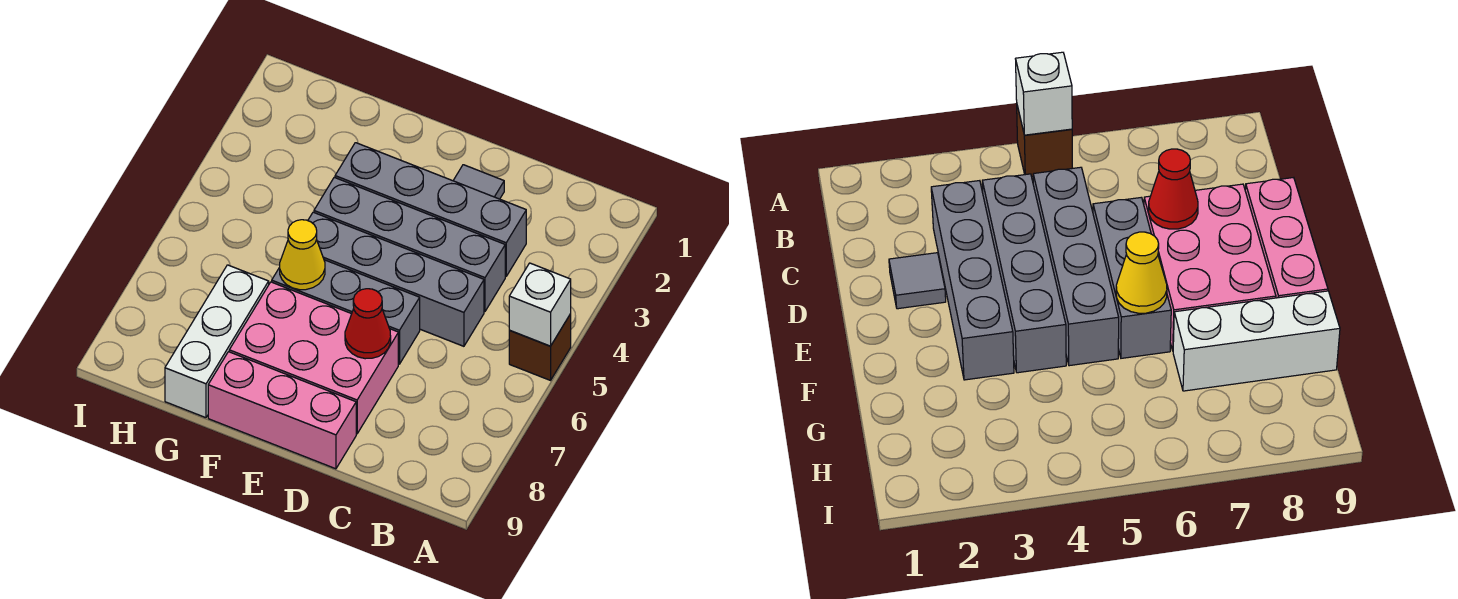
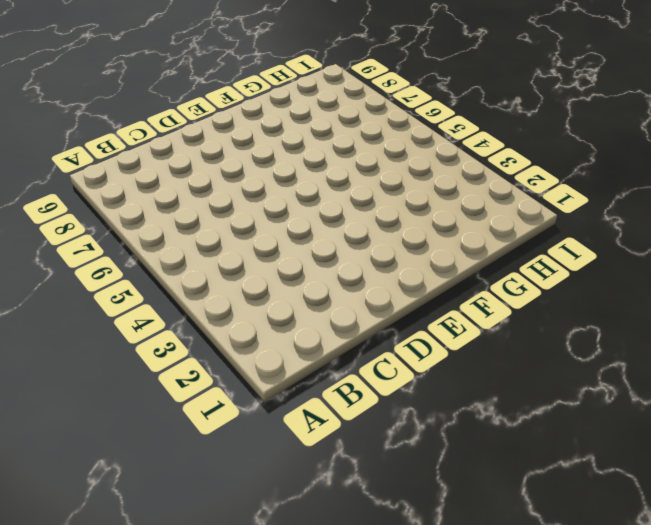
none -> brown 1x1 brick [509,314,571,380]
none -> grey 1x4 brick [335,143,526,277]
none -> grey 1x4 brick [314,177,505,311]

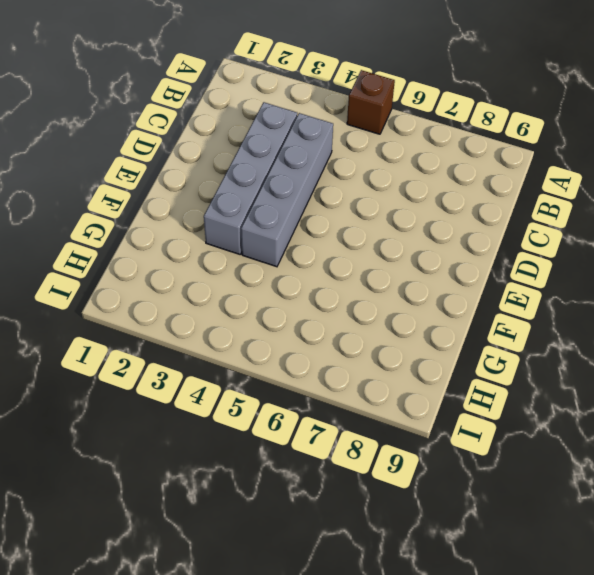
none -> grey 1x4 brick [308,212,484,346]
none -> grey 1x1 tile [453,165,504,199]
none -> grey 1x3 brick [272,260,420,364]

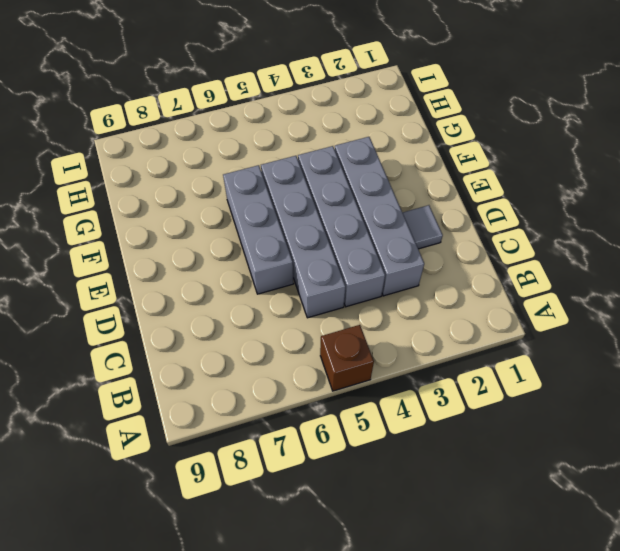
none -> pink 2x3 brick [229,282,398,434]
none -> pink 1x3 brick [208,352,356,469]
none -> white 1x3 brick [165,265,269,418]

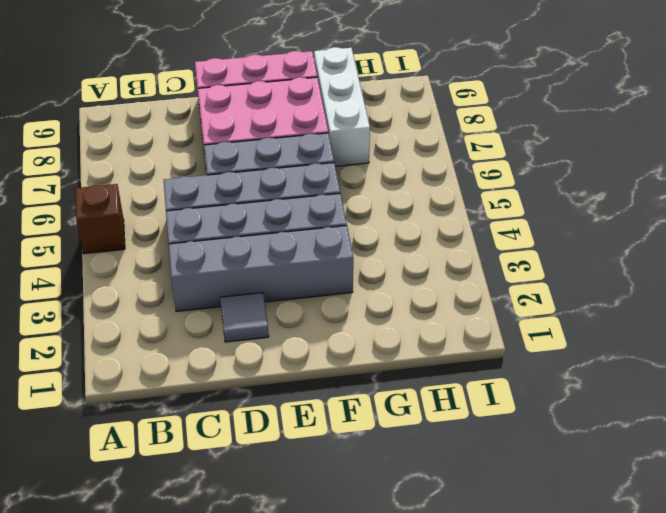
none -> white 1x1 brick [509,263,571,346]
none -> red 1x1 cone [345,289,391,359]
none -> yellow 1x1 cone [280,220,325,290]

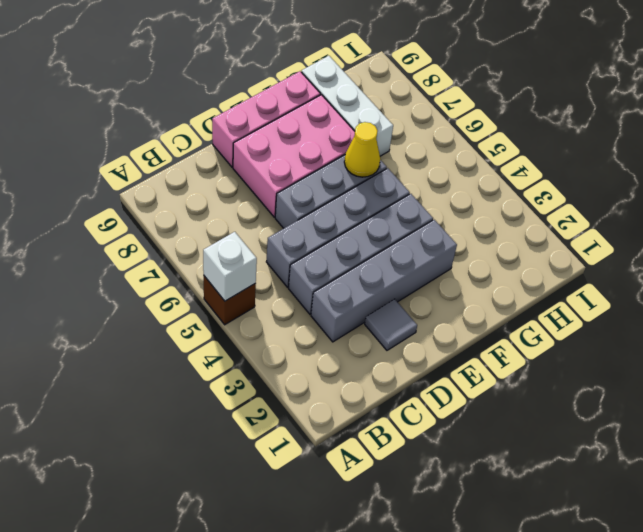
none -> red 1x1 cone [345,289,391,359]

